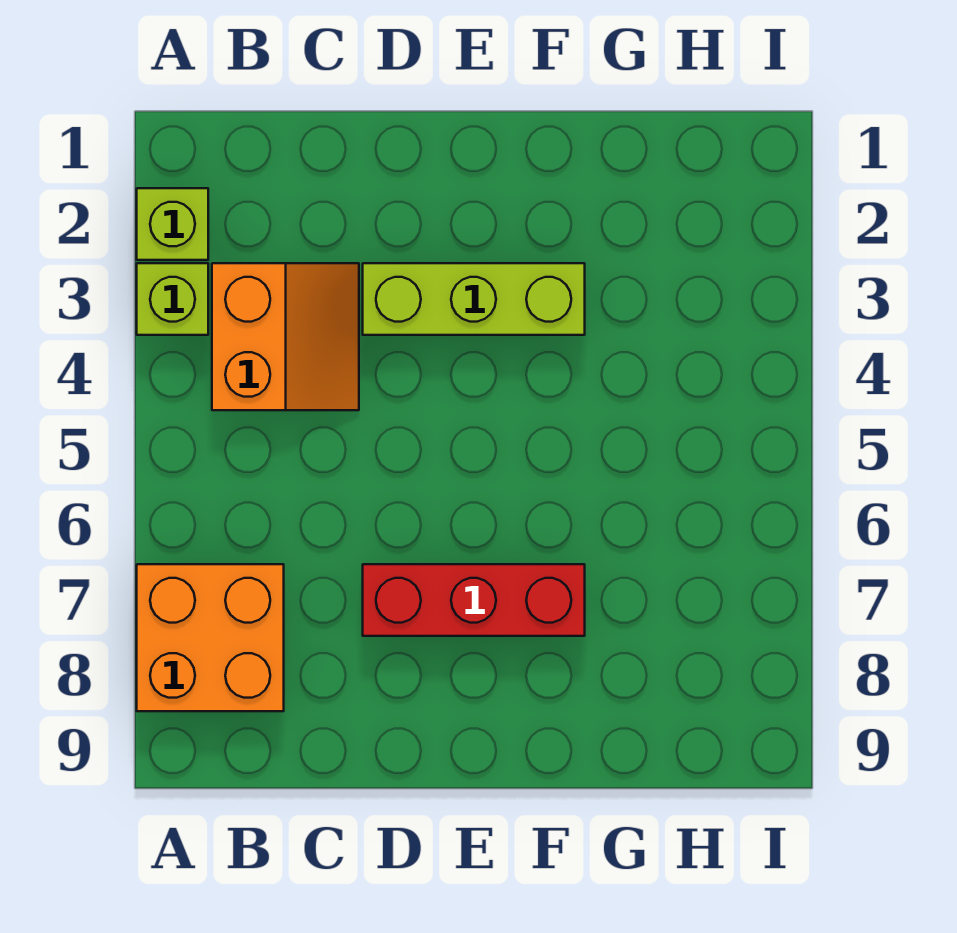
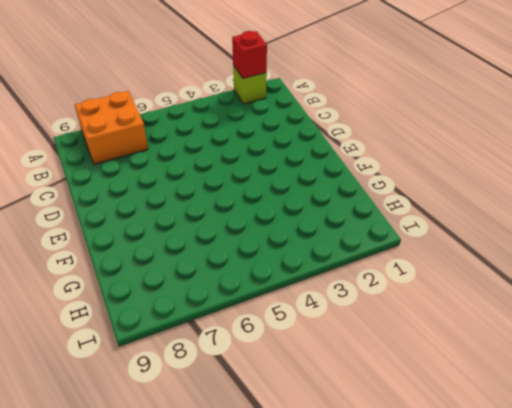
red 1x1 brick [232,31,267,78] -> none
none -> lime 1x1 brick [137,263,208,335]
none -> orange 2x2 slope [212,263,359,410]

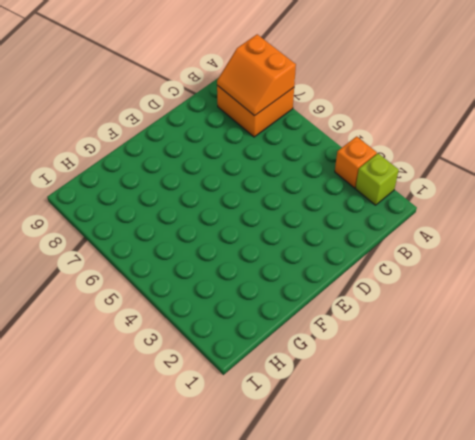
orange 1x1 brick [335,136,377,188] -> lime 1x1 brick [137,263,208,335]
orange 2x2 slope [217,34,296,116] -> orange 2x2 slope moved to [212,263,359,410]
none -> lime 1x3 brick [363,263,585,335]
none -> red 1x3 brick [363,564,585,636]

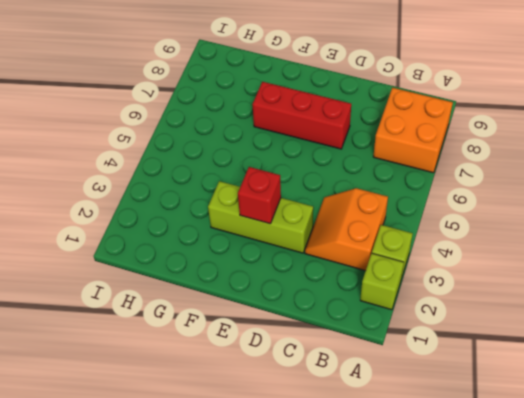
red 1x1 brick [238,167,281,224] -> none

